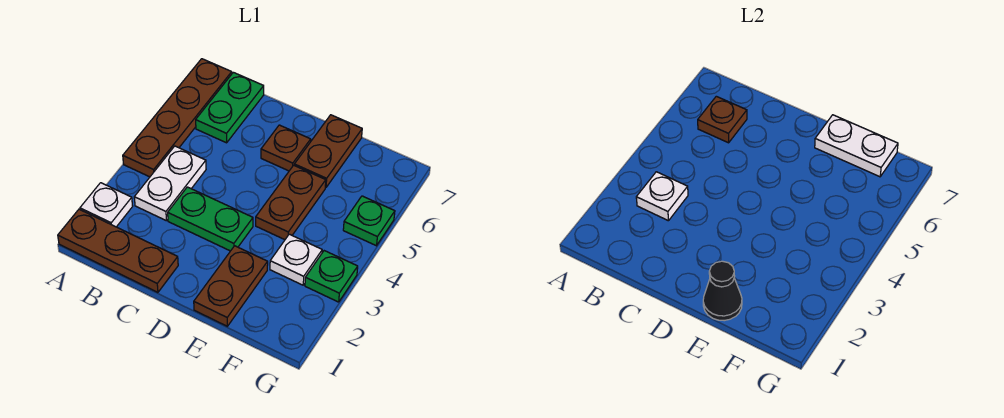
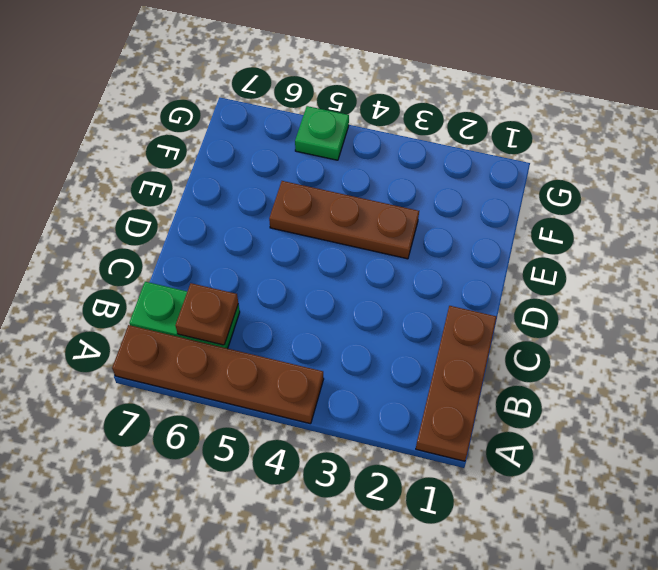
brown 1x3 plate [269,181,419,259] -> brown 1x2 plate [256,165,326,240]
none -> white 1x1 plate [80,183,133,227]
none -> white 1x2 plate [134,146,206,221]
none -> green 1x2 plate [168,187,253,251]

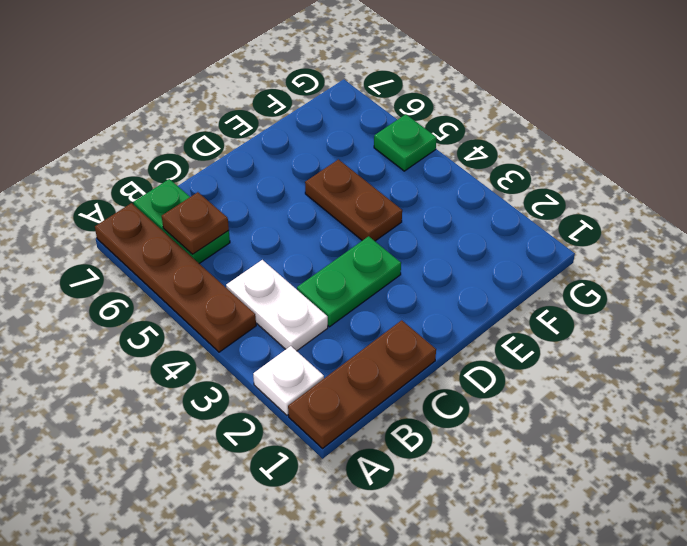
none -> brown 1x1 plate [261,125,311,171]
none -> brown 1x2 plate [194,246,268,326]
none -> brown 1x2 plate [294,115,362,187]

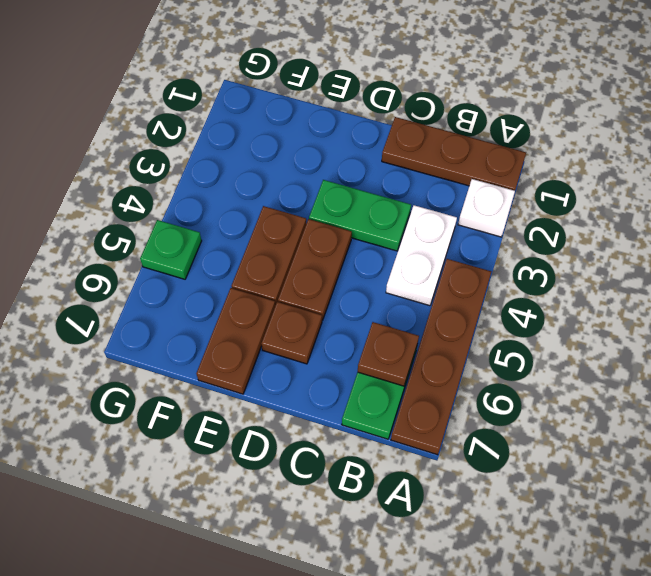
brown 1x2 plate [278,219,352,320] -> brown 1x2 plate moved to [194,246,268,326]
none -> white 1x1 plate [270,234,322,285]
none -> green 1x1 plate [305,251,358,302]
none -> white 1x1 plate [636,172,688,221]

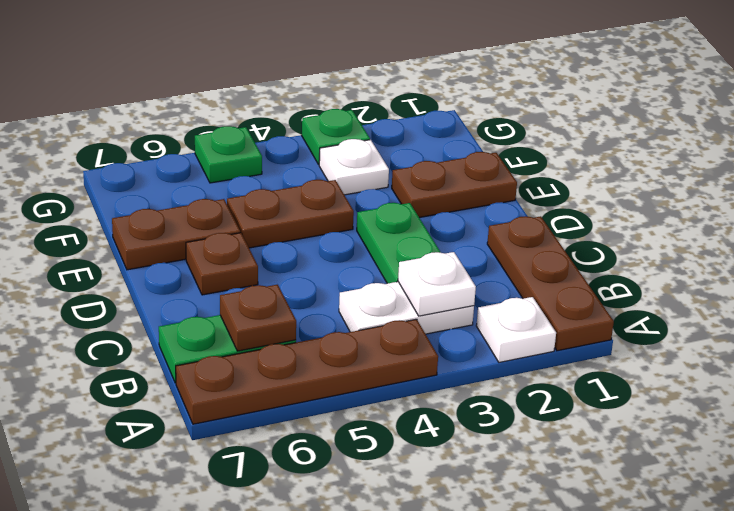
none -> black 1x1 cone [703,261,742,321]
none -> white 1x2 plate [815,115,898,177]

